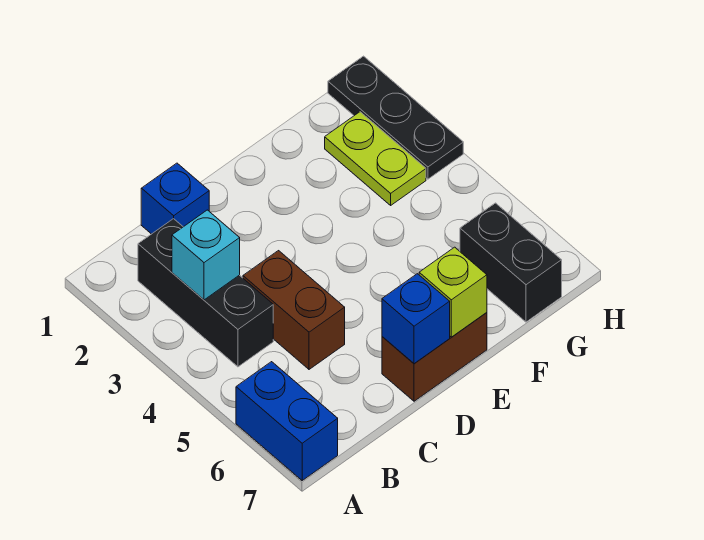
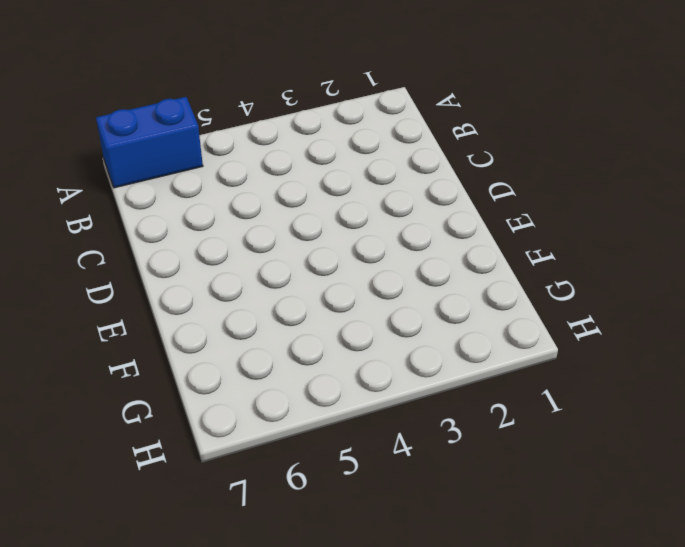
none -> black 1x3 brick [138,219,273,367]
none -> blue 1x1 brick [141,163,209,234]

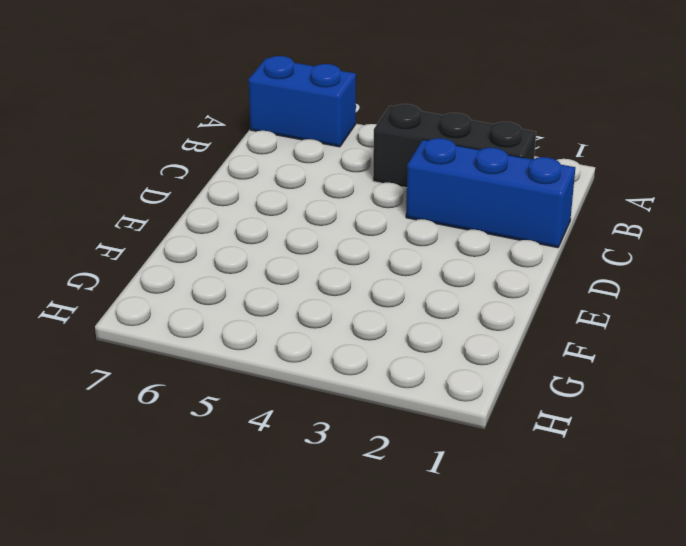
blue 1x3 brick [406,138,575,248] -> blue 1x1 brick [141,163,209,234]
none -> brown 1x2 brick [243,251,345,369]
none -> brown 1x2 brick [382,313,487,401]

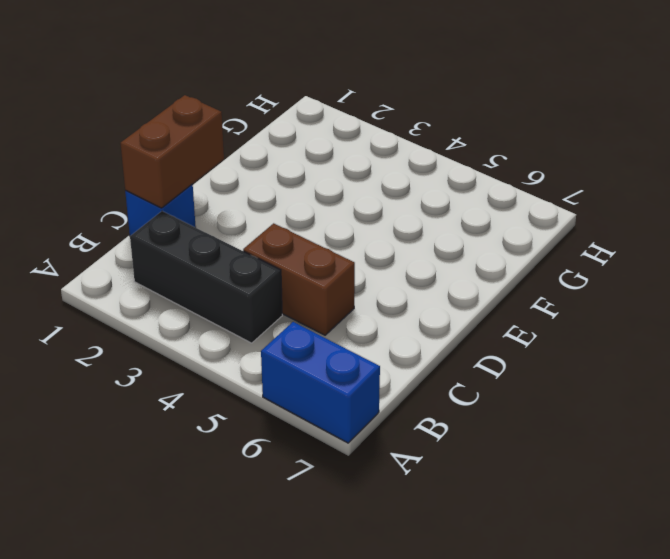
brown 1x2 brick [120,95,224,208] -> brown 1x2 brick moved to [382,313,487,401]
none -> lime 1x2 plate [325,112,426,205]
none -> black 1x2 brick [460,203,562,322]

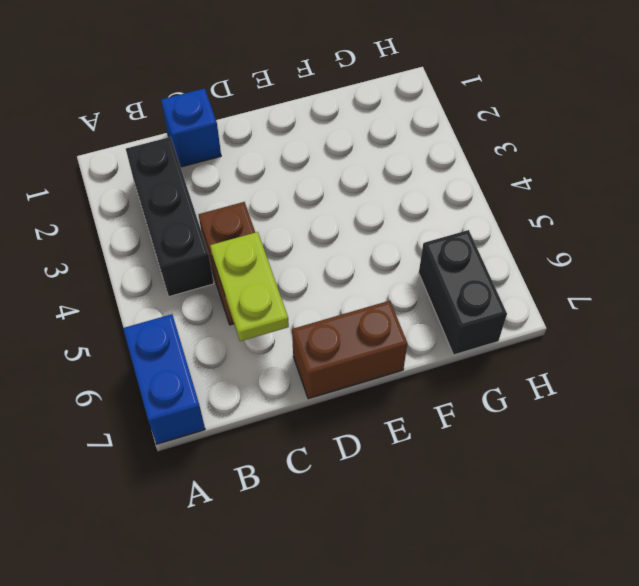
lime 1x2 plate [210,232,289,341] -> lime 1x2 plate moved to [325,112,426,205]
none -> black 1x3 plate [328,56,463,179]
none -> cyan 1x1 brick [172,210,240,300]

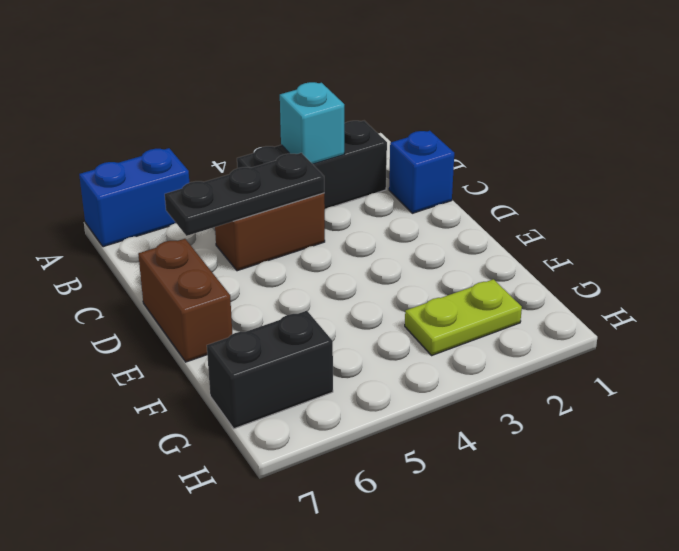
black 1x3 plate [165,153,324,236] -> black 1x3 plate moved to [328,56,463,179]
none -> blue 1x1 brick [382,274,450,364]
none -> lime 1x1 brick [419,247,487,337]

